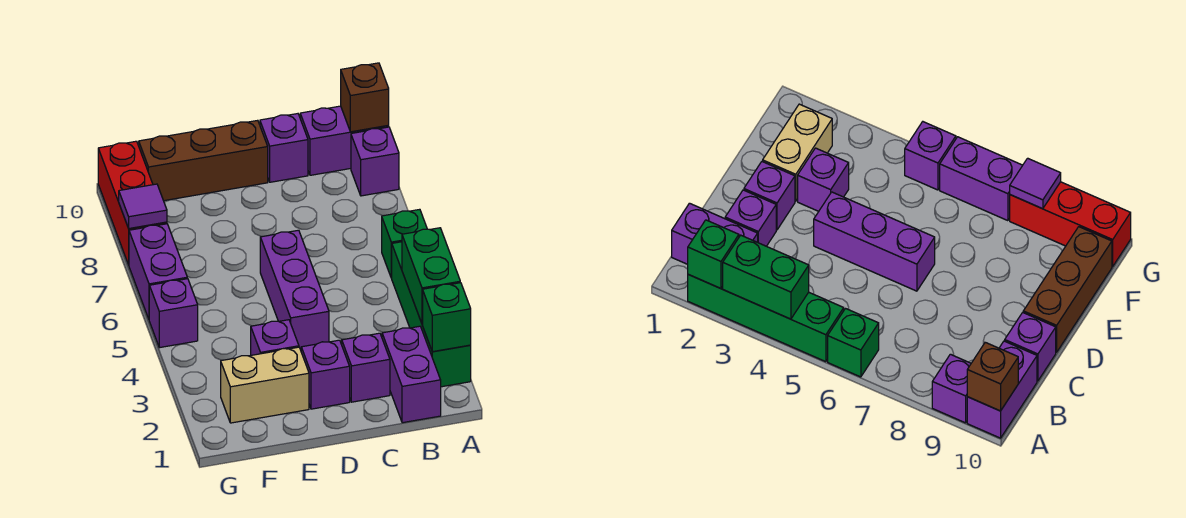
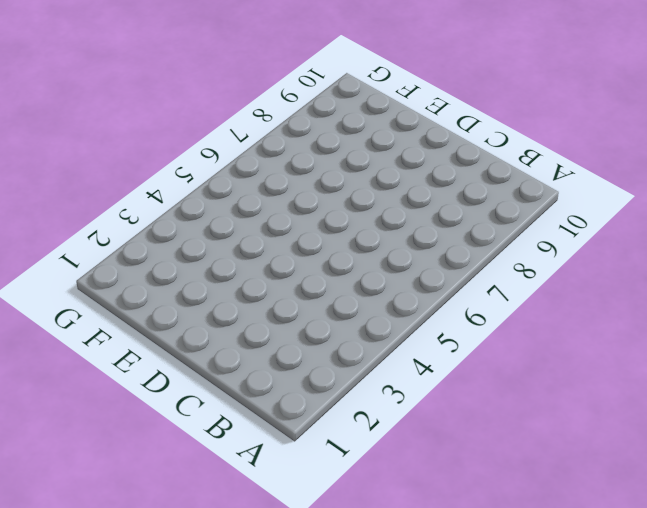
none -> green 1x4 brick [392,242,471,387]
none -> green 1x1 brick [382,209,427,278]
none -> purple 1x1 brick [351,127,399,196]

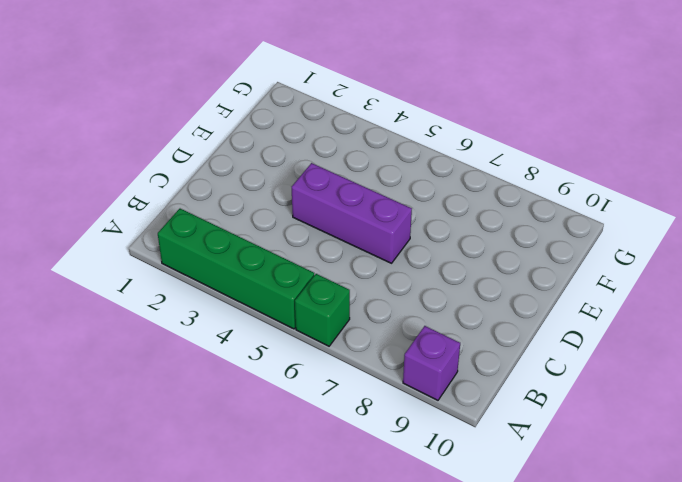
none -> purple 1x2 brick [300,106,389,175]
none -> purple 1x2 brick [382,326,441,423]
none -> purple 1x1 brick [342,333,390,402]

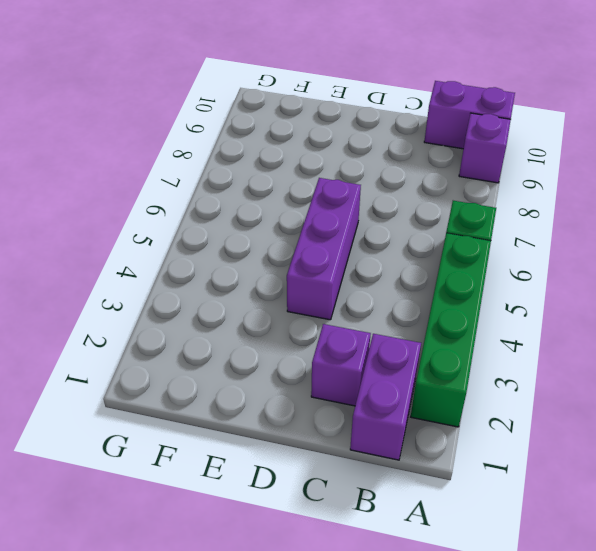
none -> purple 1x1 brick [260,114,308,182]
none -> purple 1x1 brick [301,340,350,409]
none -> brown 1x3 brick [139,120,268,201]

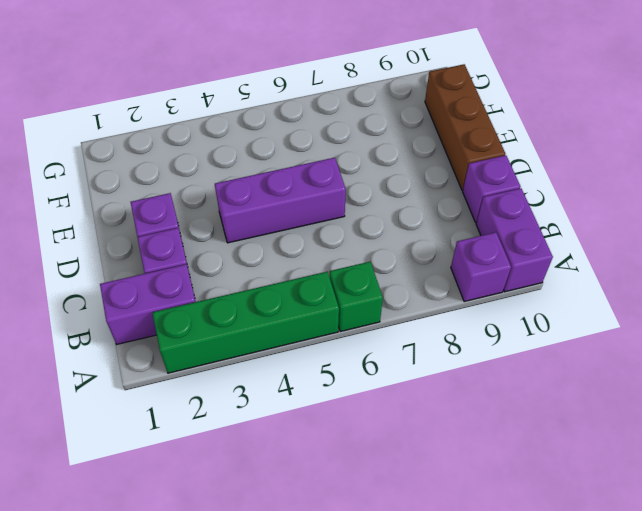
none -> tan 1x2 brick [221,347,309,423]
none -> purple 1x1 brick [251,320,299,355]
none -> purple 1x1 brick [149,279,198,348]

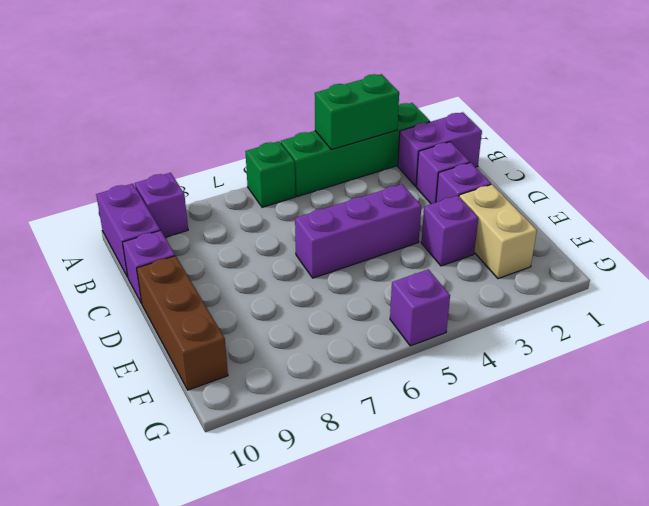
none -> purple 1x2 brick [129,224,187,319]
none -> red 1x3 brick [98,141,167,265]
none -> green 1x1 brick [423,283,471,352]

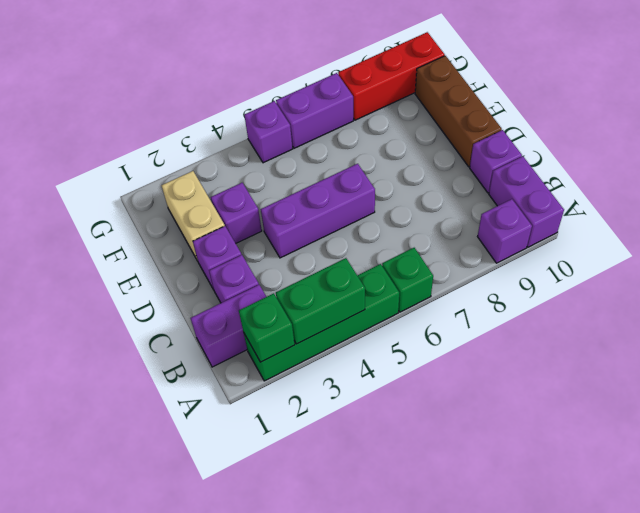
none -> brown 1x1 brick [341,63,389,132]
none -> purple 1x1 tile [119,184,167,229]

